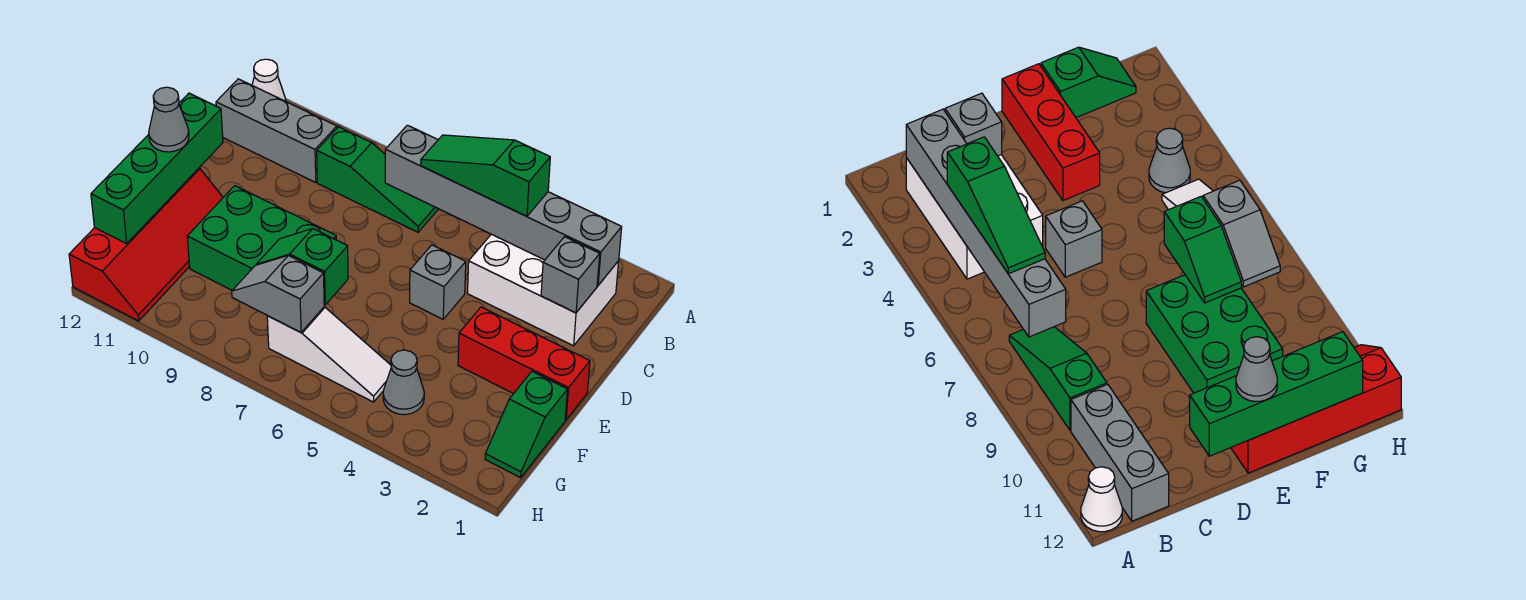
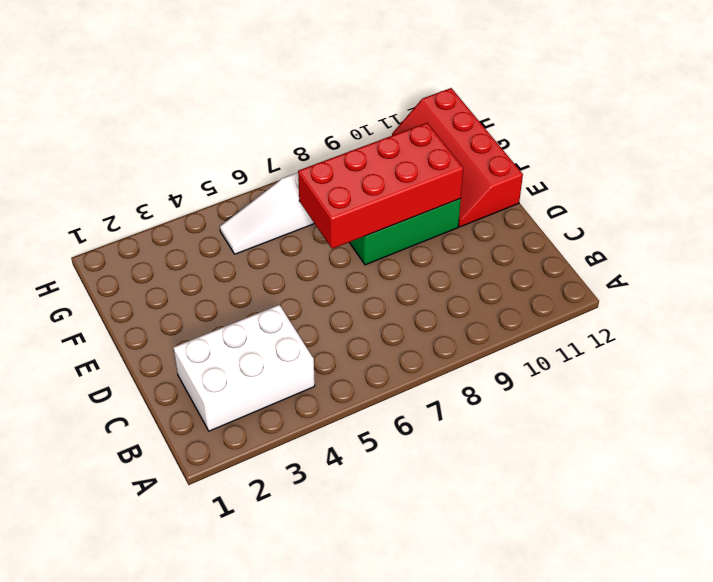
red 2x4 brick [298,123,463,249] -> green 1x2 slope [256,229,348,305]
none -> white 1x1 cone [252,59,286,101]
none -> green 1x3 slope [317,127,438,232]
none -> grey 1x3 brick [216,79,337,183]

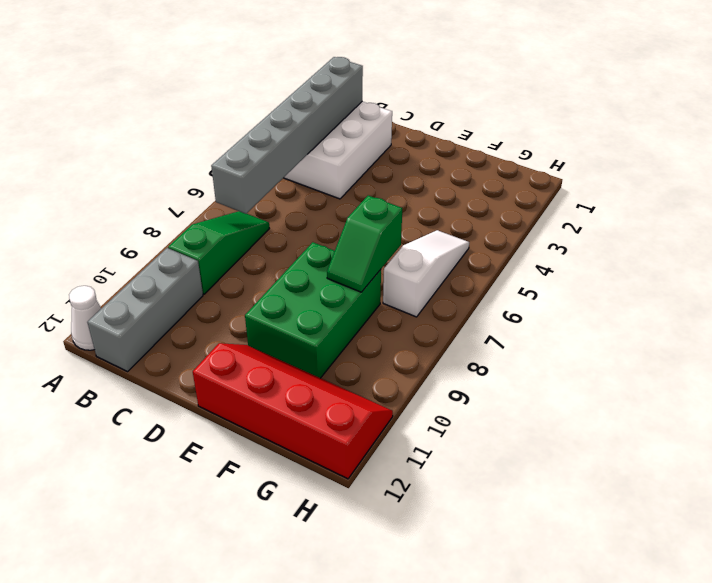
none -> grey 1x1 brick [410,245,466,319]
none -> red 1x3 brick [458,307,590,420]
none -> green 1x2 slope [485,372,567,478]

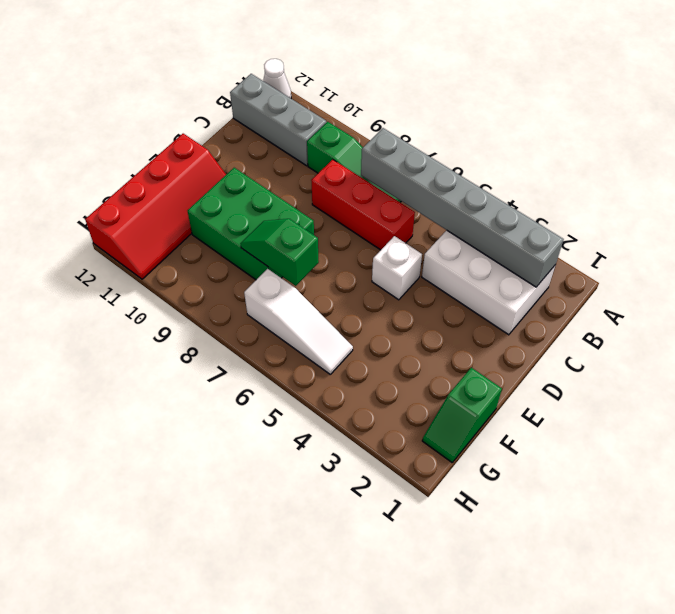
red 1x3 brick [311,159,415,250] -> red 1x3 brick moved to [458,307,590,420]
white 1x1 brick [372,236,422,300] -> grey 1x1 brick [410,245,466,319]
none -> grey 1x1 cone [383,350,424,415]
none -> grey 1x1 brick [541,237,600,313]
none -> green 1x4 brick [91,93,223,244]

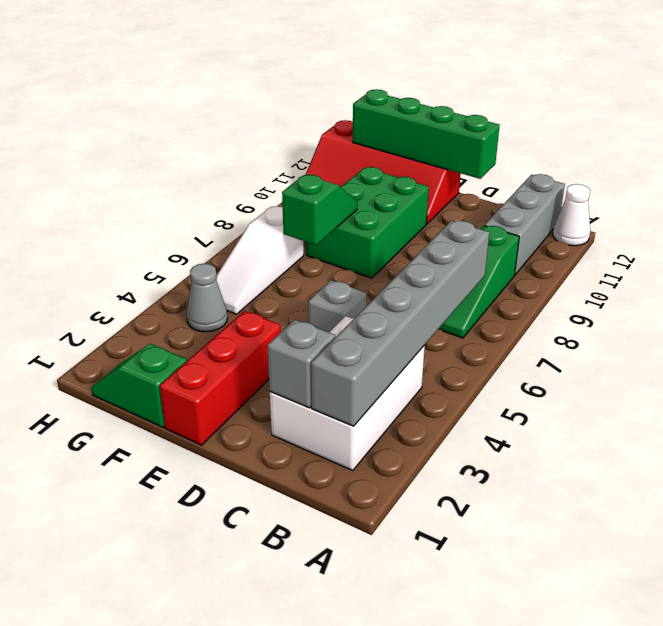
none -> grey 1x2 slope [232,255,324,332]
none -> green 1x3 slope [421,135,550,216]
none -> grey 1x1 cone [149,87,189,152]

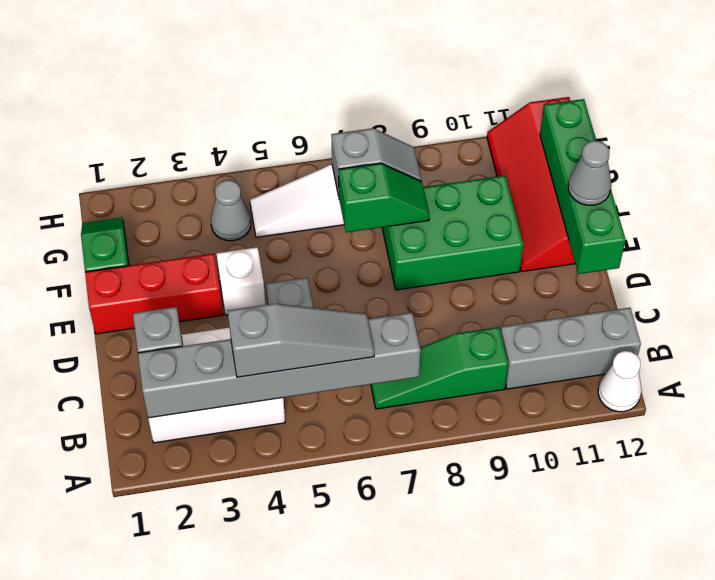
grey 1x3 slope [228,304,374,377] -> green 1x3 slope [421,135,550,216]
white 1x1 brick [216,247,266,315] -> none

